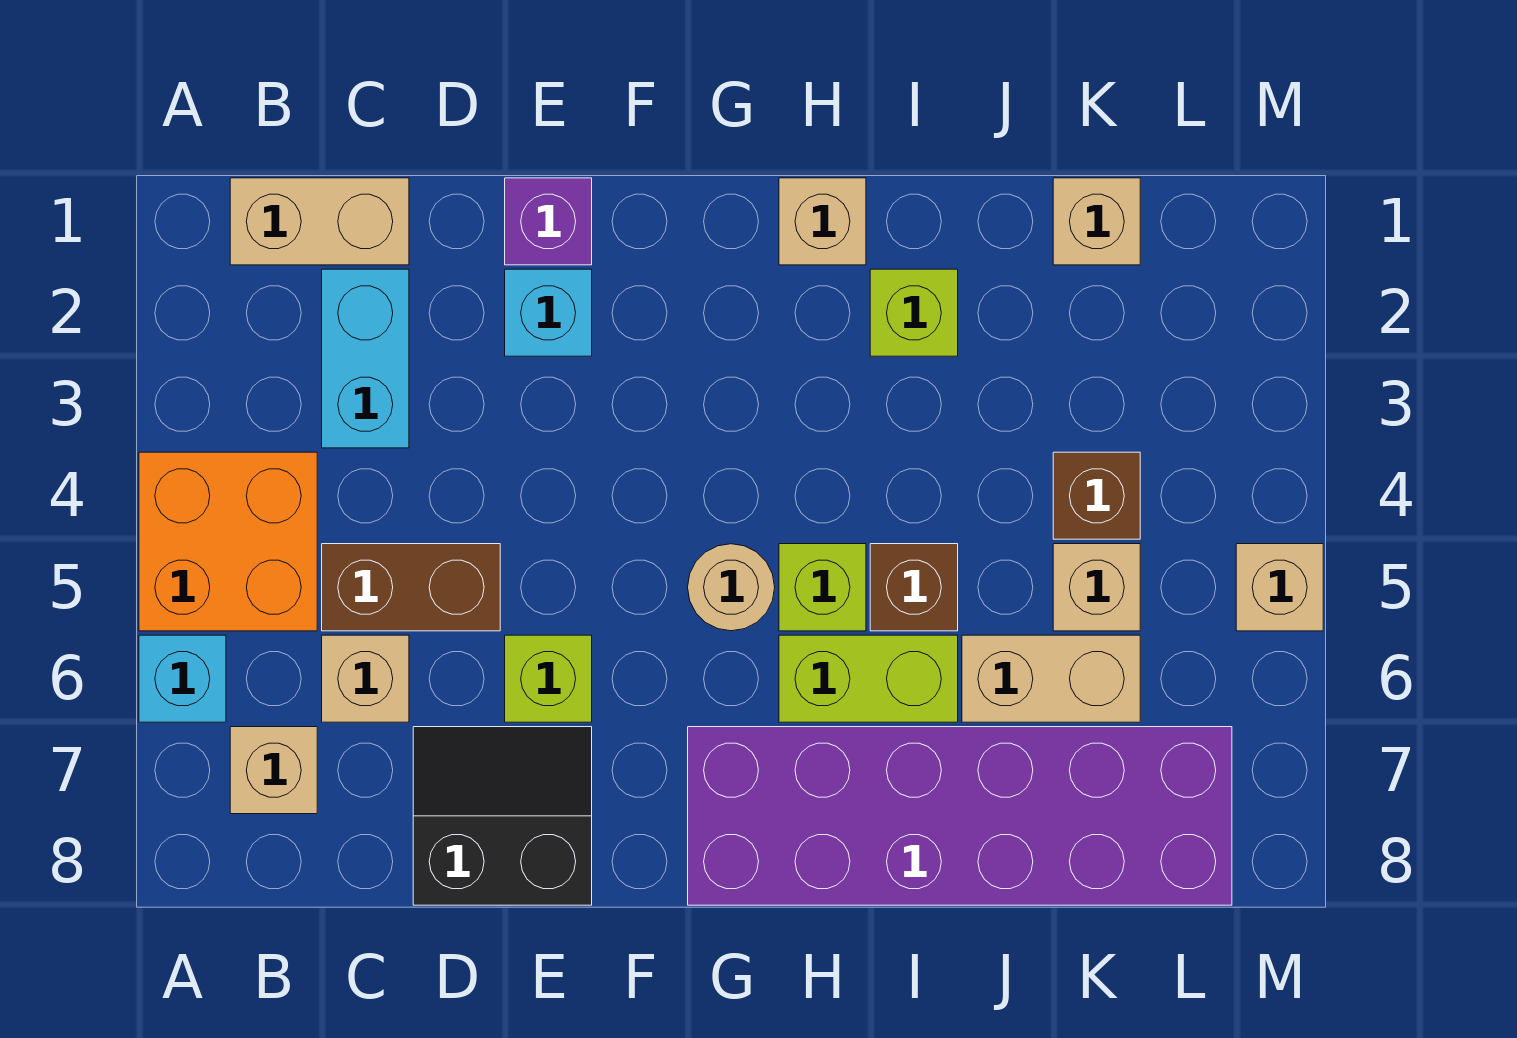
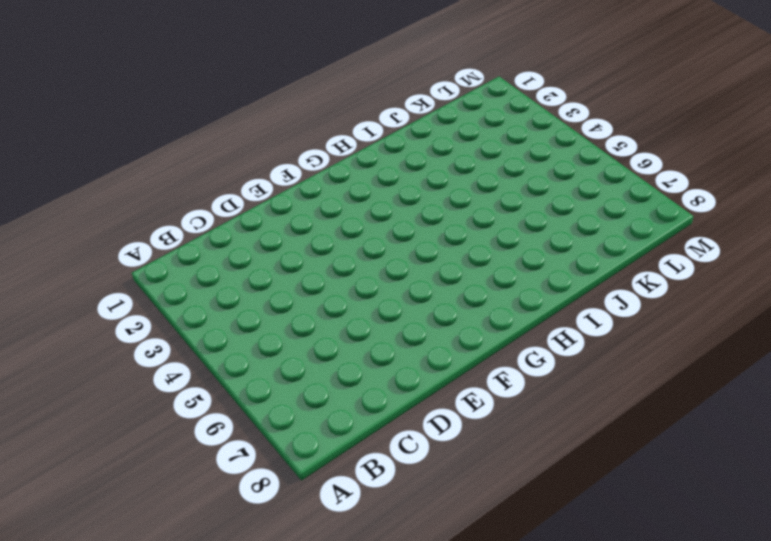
none -> orange 2x2 brick [139,452,317,631]
none -> cyan 1x1 brick [139,635,226,722]
none -> tan 1x2 brick [230,178,409,265]

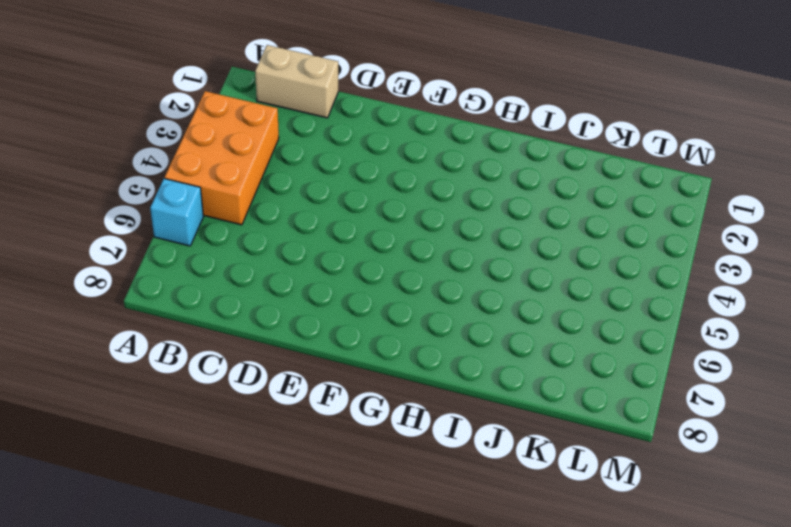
orange 2x3 brick [165,91,279,225] -> orange 2x2 brick [139,452,317,631]
none -> tan 1x1 brick [230,727,317,814]
none -> cyan 1x2 brick [322,269,409,448]
none -> brown 1x2 brick [322,544,500,631]

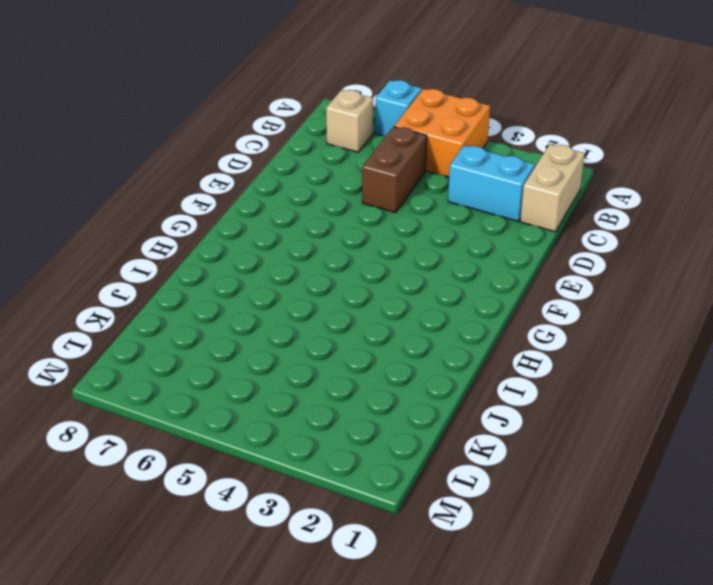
none -> tan 1x1 brick [322,635,409,722]
none -> black 2x2 slope [413,727,592,905]
none -> purple 1x1 brick [505,178,592,265]

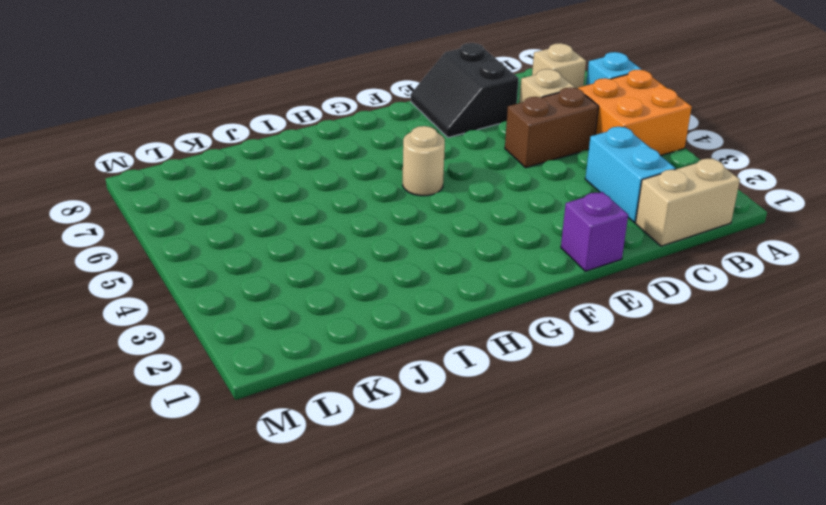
black 2x2 slope [411,43,519,138] -> black 2x2 slope turned to [413,727,592,905]
none -> cyan 1x1 brick [505,269,592,356]
none -> lime 1x1 brick [505,635,592,722]
none -> purple 2x6 brick [688,727,1232,905]

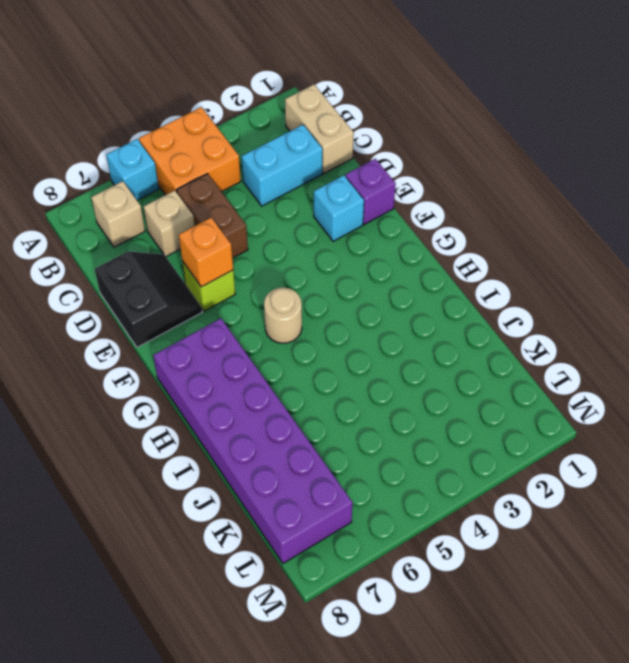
orange 1x1 brick [179,218,233,287] -> none
none -> tan 1x1 brick [779,178,866,265]
none -> lime 1x1 brick [779,544,866,631]
none -> lime 1x2 brick [779,635,958,722]

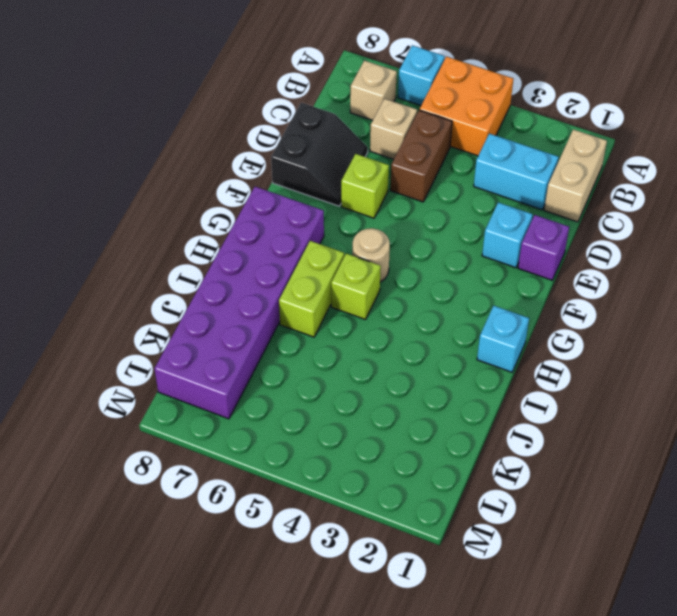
cyan 1x1 brick [477,306,529,372] -> tan 1x1 brick [779,178,866,265]
none -> lime 1x1 brick [870,269,958,356]
none -> brown 1x1 brick [870,544,958,631]
none -> tan 1x2 brick [962,635,1140,722]

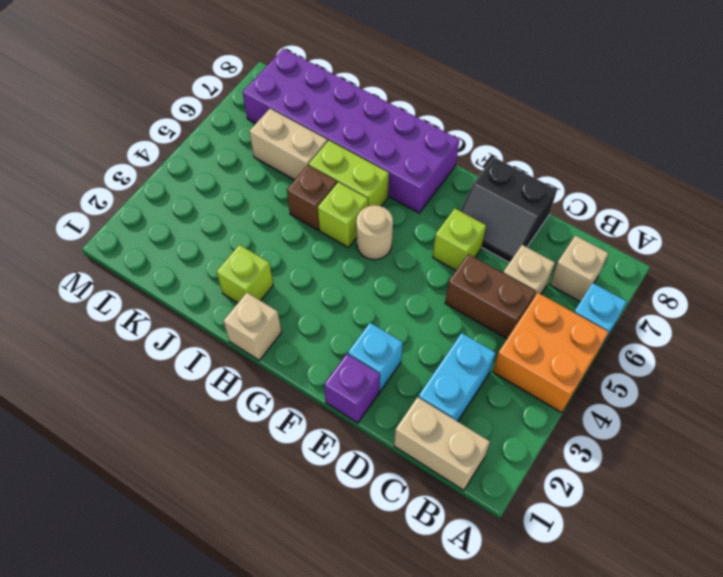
none -> tan 1x1 brick [1053,178,1140,265]
none -> brown 1x1 brick [1053,452,1140,539]
none -> tan 1x1 brick [1053,544,1140,631]

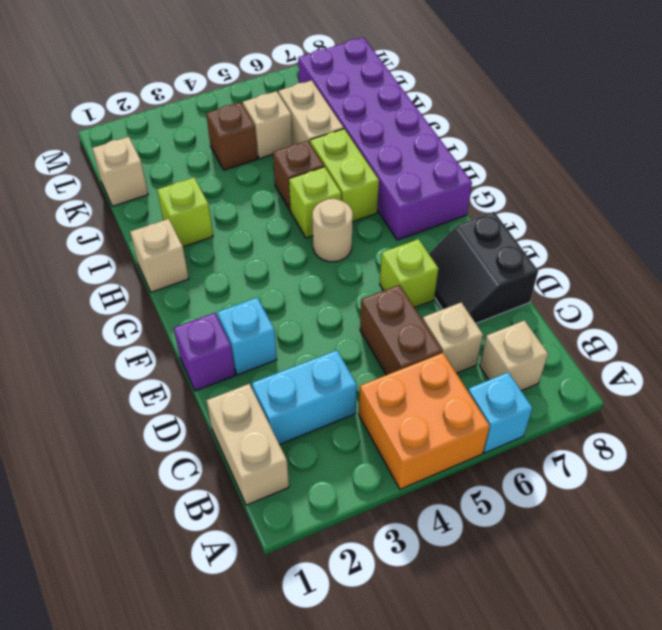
none -> tan 1x1 brick [1236,544,1323,631]

